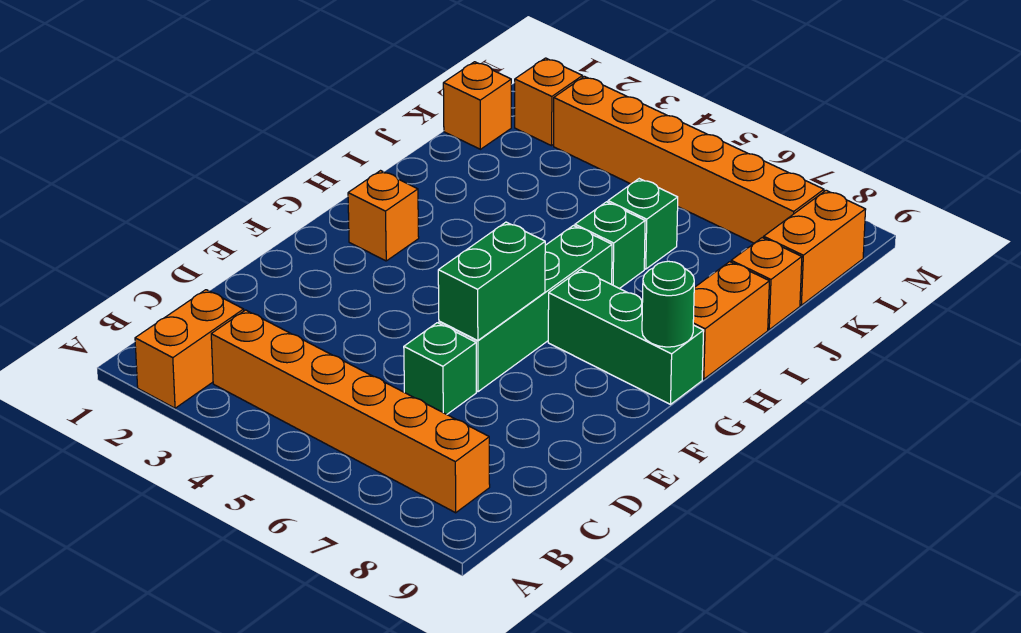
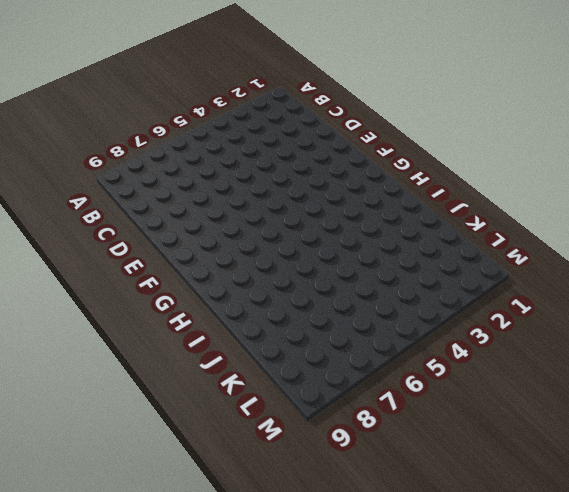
none -> orange 1x2 brick [135,290,244,408]
none -> orange 1x6 brick [211,310,490,513]
none -> green 1x1 brick [404,323,476,414]

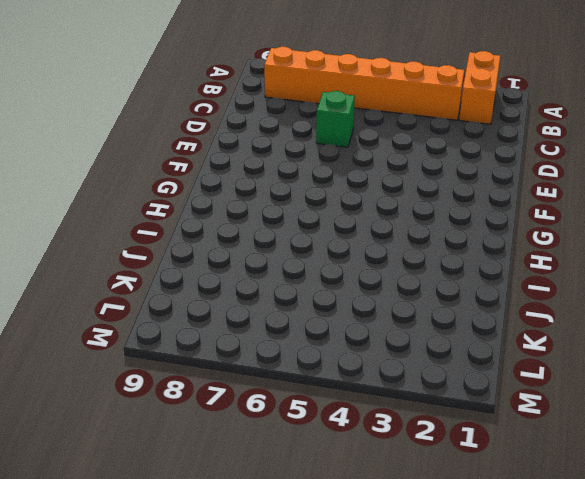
none -> green 1x4 brick [439,226,612,392]
none -> orange 1x1 brick [348,171,419,261]
none -> green 1x3 brick [548,270,704,404]

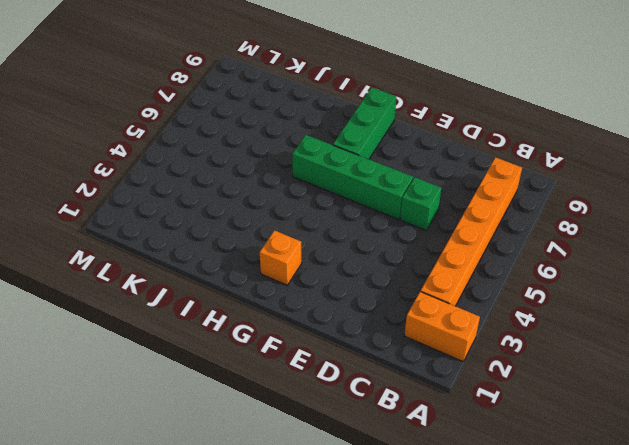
none -> orange 1x2 brick [693,262,769,379]
none -> green 1x1 brick [575,202,645,289]
none -> green 1x1 brick [608,179,678,269]

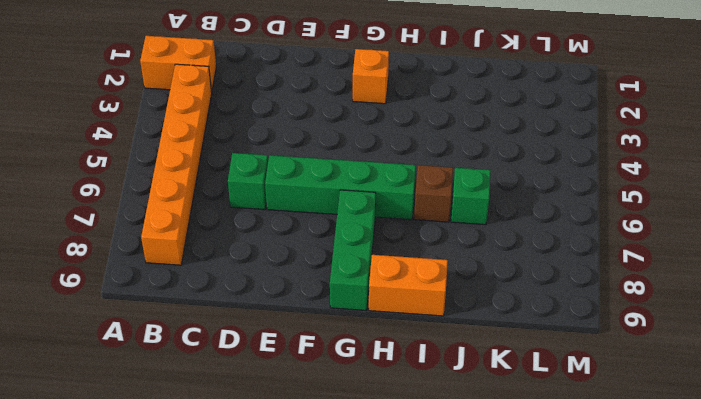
brown 1x1 brick [414,165,453,222] -> green 1x1 brick [575,202,645,289]
none -> orange 1x1 brick [731,238,802,329]
none -> orange 1x1 brick [443,62,511,149]
none -> orange 1x2 brick [764,190,866,305]

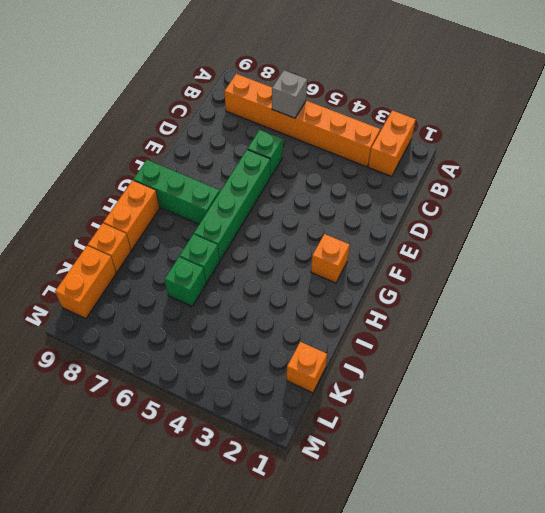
grey 1x1 brick [272,70,307,118] -> none
none -> orange 1x1 brick [515,58,583,146]
none -> orange 1x6 brick [554,77,824,243]
none -> green 1x2 brick [438,222,545,341]

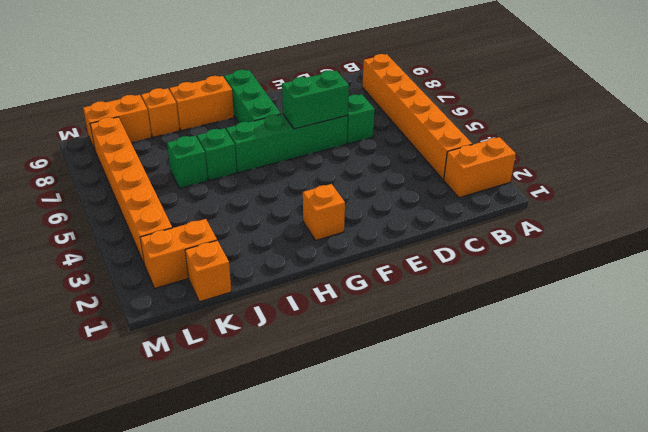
orange 1x2 brick [140,219,217,288] -> orange 1x1 brick [515,58,583,146]
none -> green 1x1 round brick [642,261,694,347]

